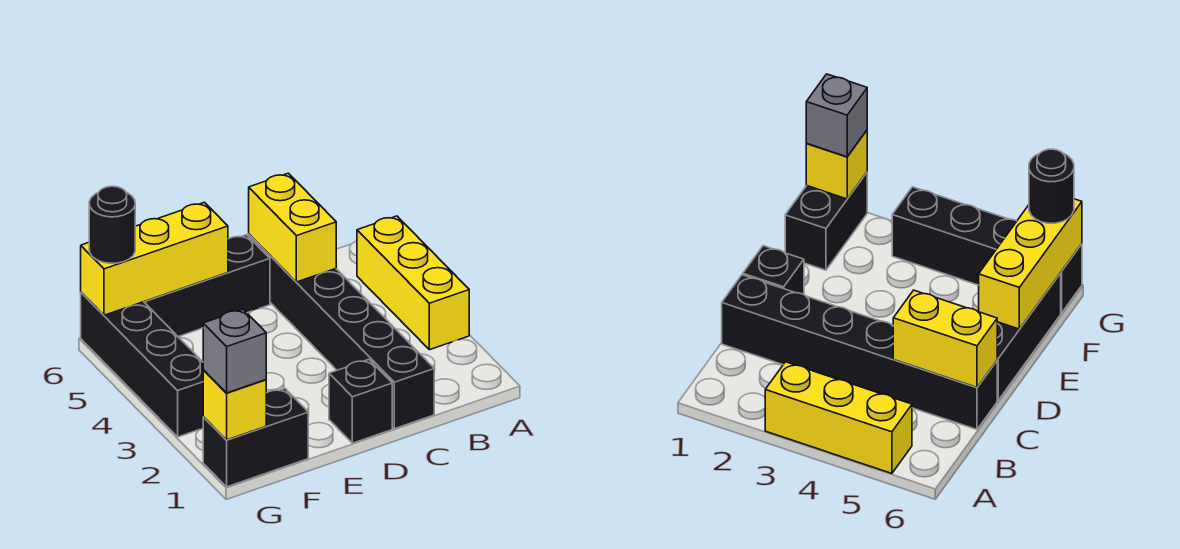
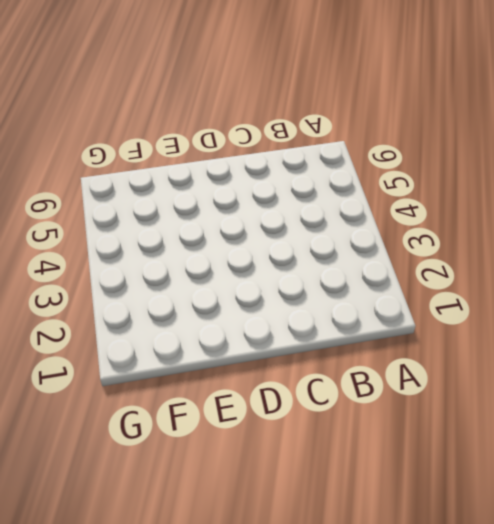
none -> yellow 1x3 brick [357,216,469,350]
none -> black 1x6 brick [249,234,434,429]

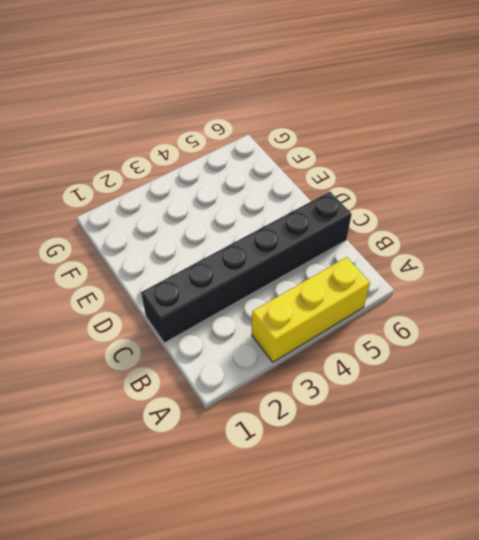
none -> black 1x1 brick [329,360,392,443]
none -> black 1x3 brick [144,235,270,337]

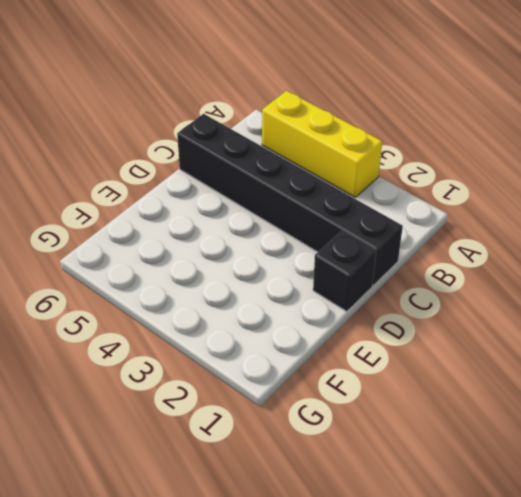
none -> black 1x3 brick [144,235,270,337]
none -> black 1x2 brick [203,389,308,487]

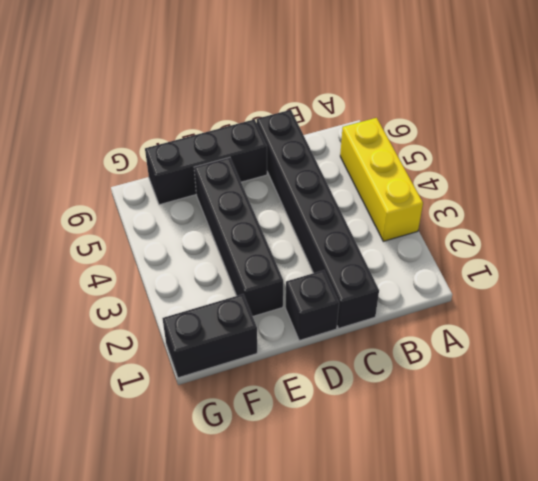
black 1x4 brick [194,157,283,316] -> black 1x4 brick moved to [81,293,203,437]
none -> yellow 1x2 brick [249,173,336,282]
none -> yellow 1x3 brick [81,202,228,315]

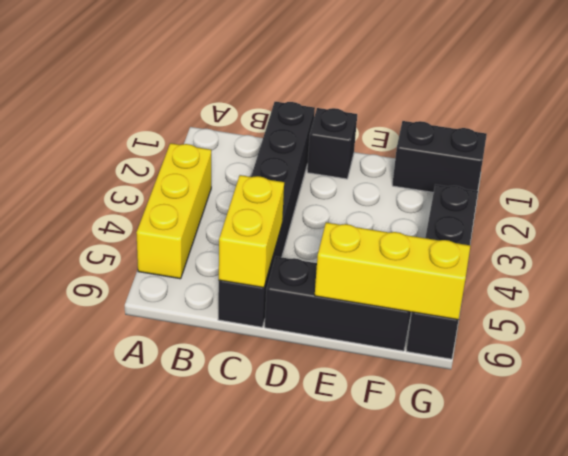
none -> yellow 1x1 brick [203,370,266,440]
none -> grey 1x1 brick [203,309,266,393]

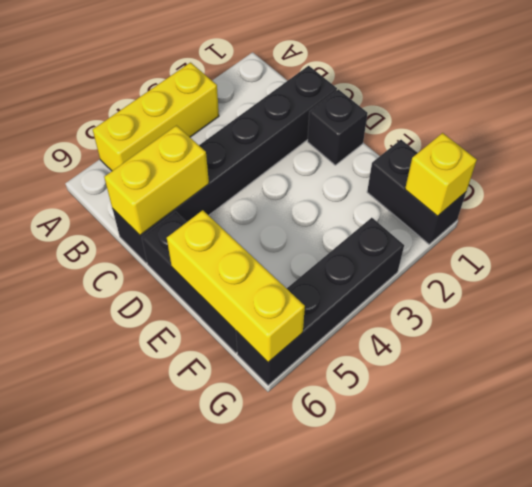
none -> grey 1x1 brick [203,309,266,393]
none -> black 1x1 round brick [89,186,135,263]

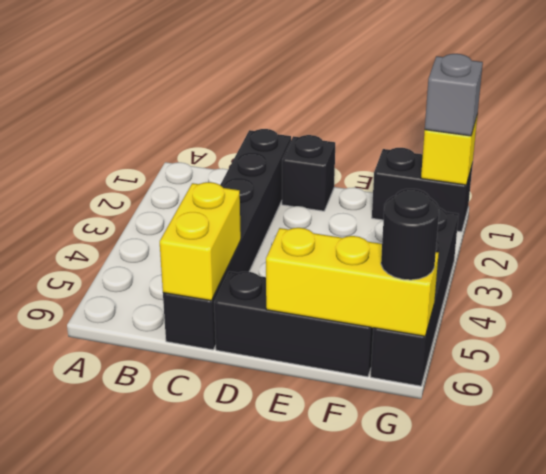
none -> yellow 1x3 brick [357,216,469,350]

